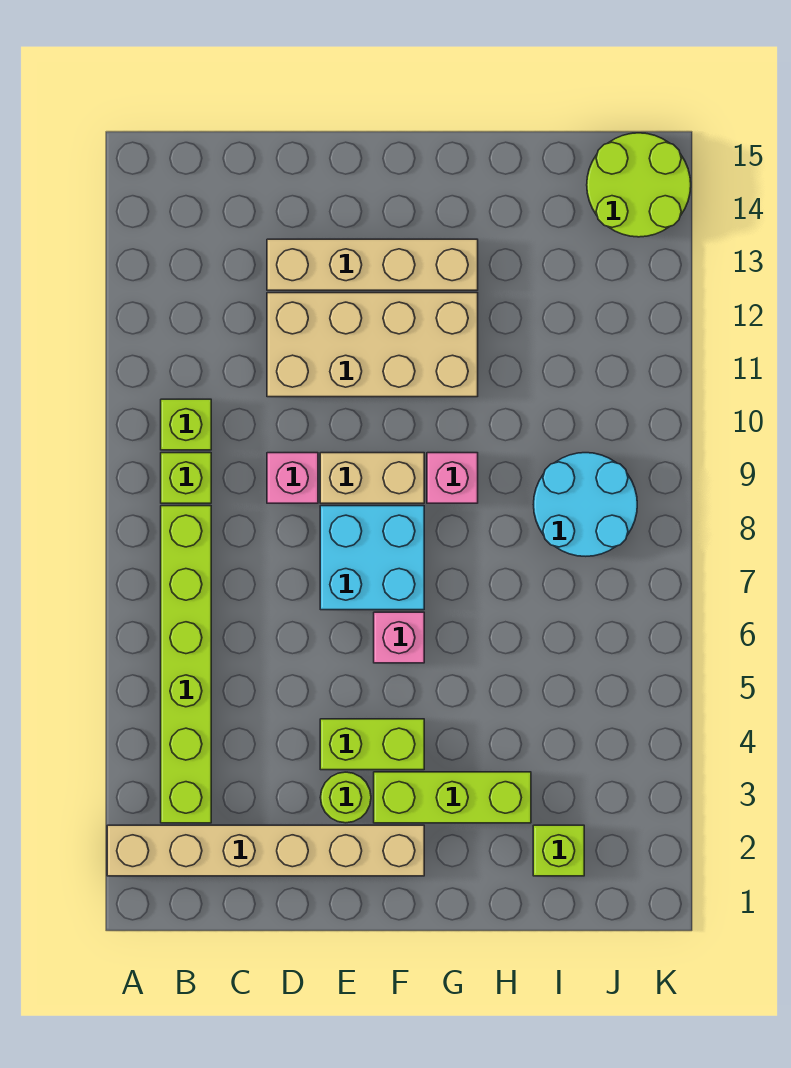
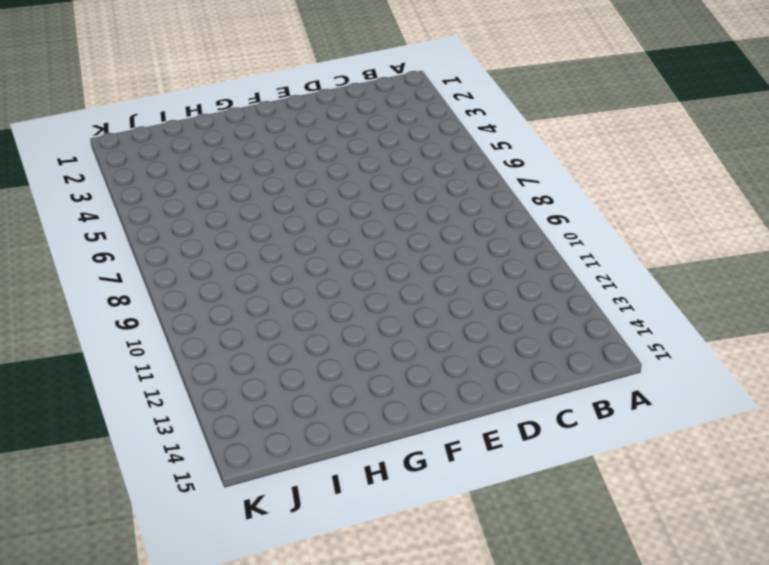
none -> tan 1x6 brick [107,825,424,876]
none -> lime 1x6 brick [161,506,211,823]
none -> lime 1x1 brick [161,453,211,503]

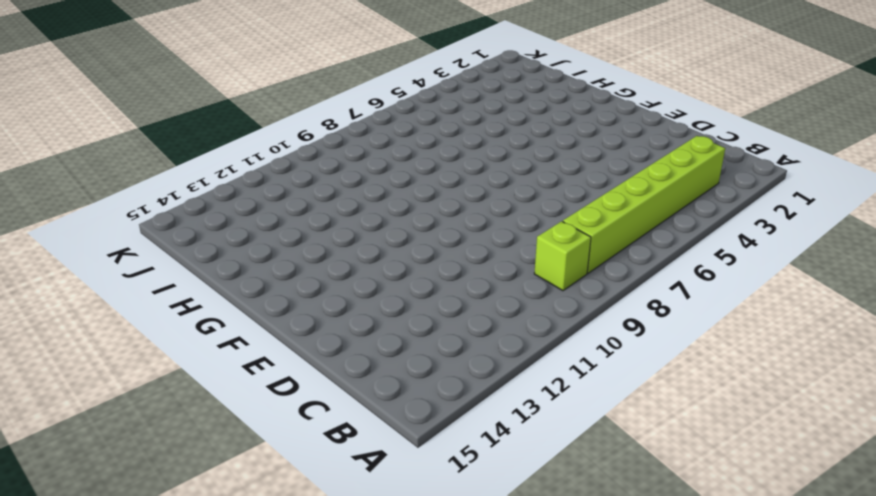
none -> tan 1x6 brick [107,825,424,876]
none -> lime 1x1 brick [161,399,211,450]
none -> pink 1x1 brick [267,453,318,503]

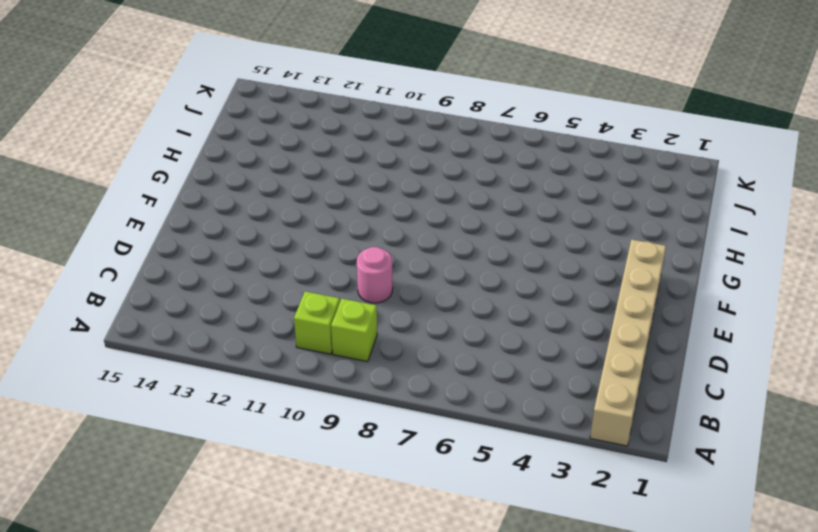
pink 1x1 round brick [357,247,393,303] -> pink 1x1 brick [267,453,318,503]
none -> lime 1x6 brick [161,506,211,823]
none -> tan 2x4 brick [267,293,478,397]
none -> tan 1x4 brick [267,239,478,290]

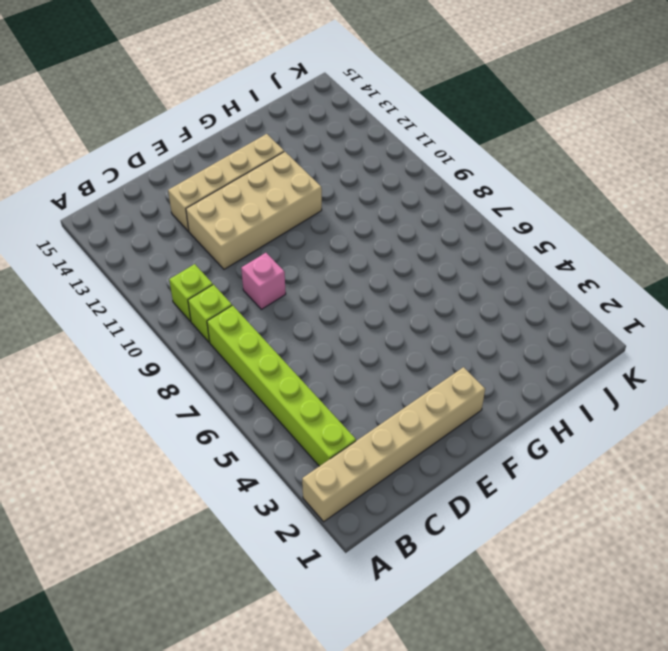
none -> lime 1x1 round brick [320,772,371,823]
none -> lime 1x2 brick [320,719,424,770]
none -> cyan 2x2 brick [320,506,424,610]

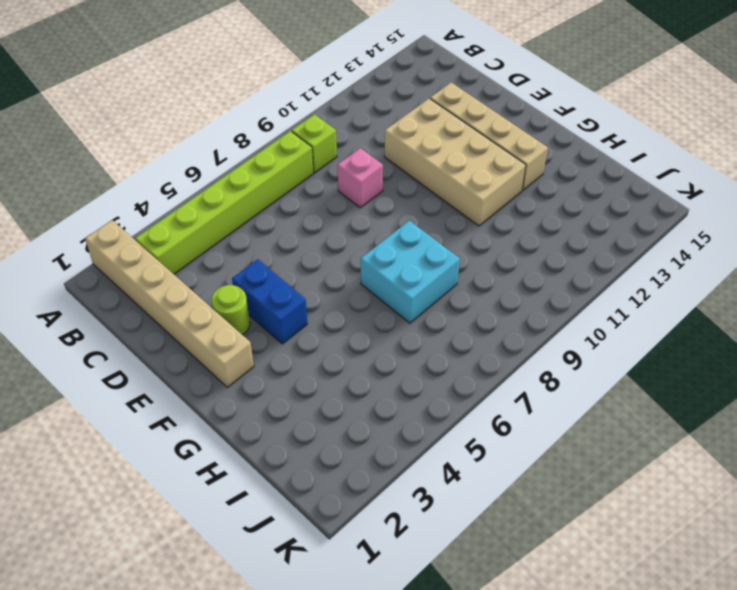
blue 1x2 brick [232,259,307,344] -> lime 1x2 brick [320,719,424,770]
cyan 2x2 brick [361,221,460,323] -> cyan 2x2 brick moved to [320,506,424,610]
none -> lime 1x1 brick [161,399,211,450]
none -> tan 1x2 brick [320,453,424,503]
none -> lime 1x3 brick [374,772,531,823]

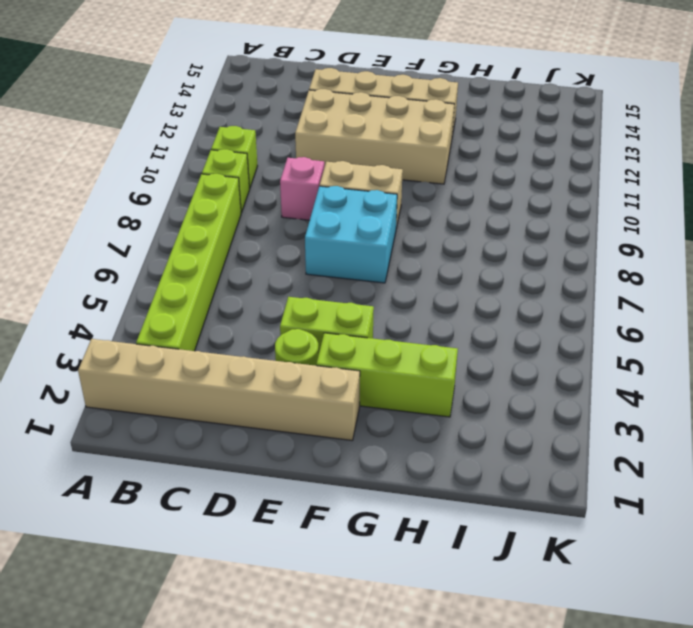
none -> pink 1x1 brick [374,612,424,663]
none -> pink 1x1 brick [427,453,478,503]
none -> lime 1x1 brick [533,825,584,876]

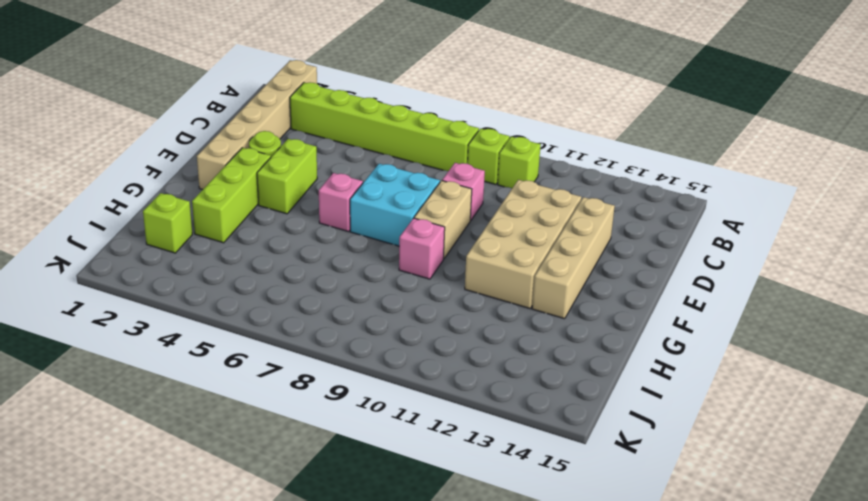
none -> cyan 2x2 round brick [534,453,637,556]
none -> lime 2x2 round brick [587,133,691,237]

